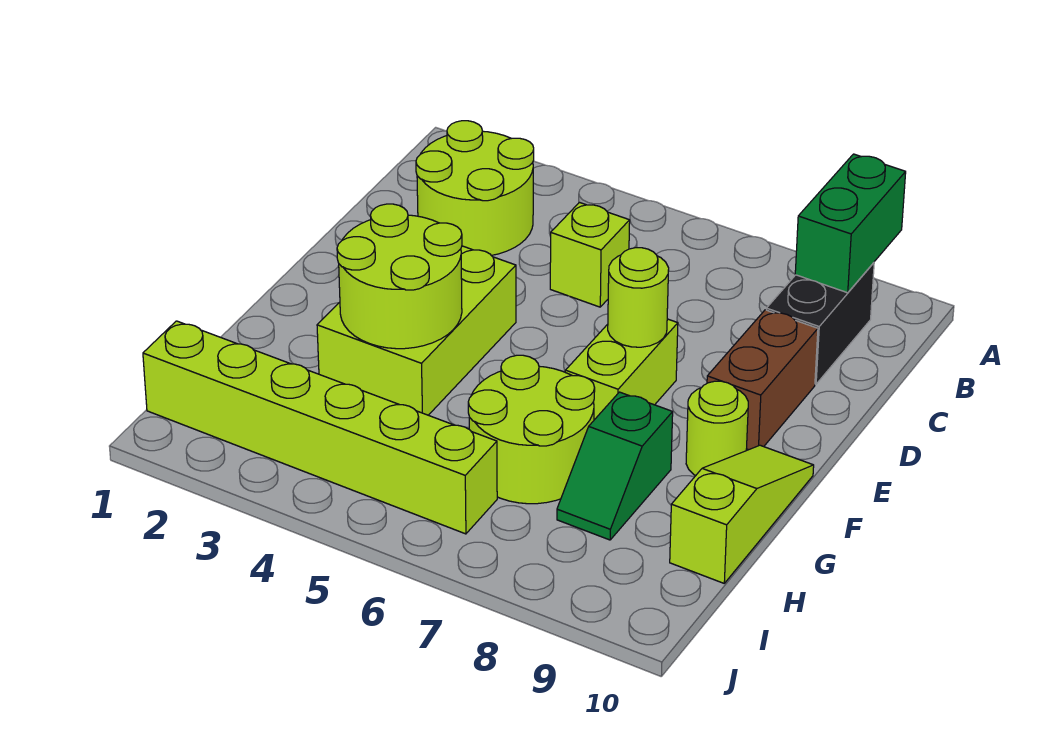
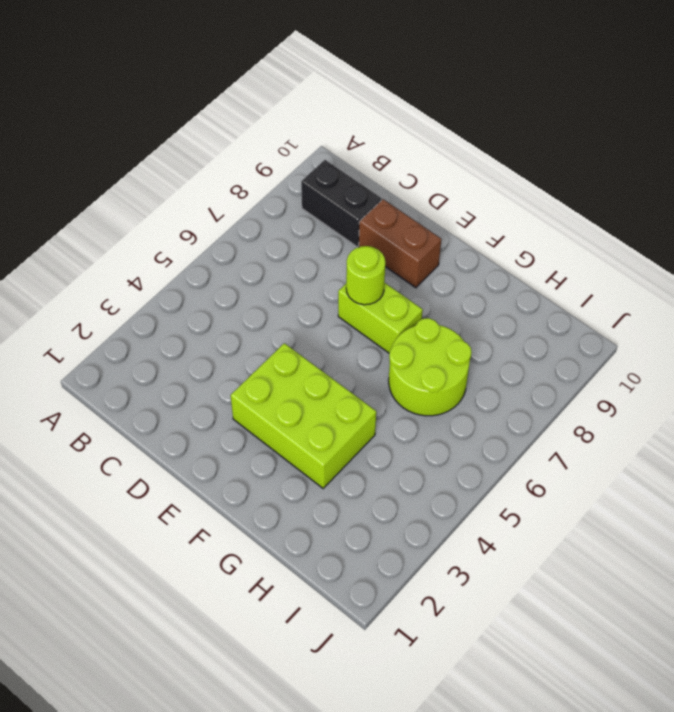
none -> lime 2x2 round brick [416,121,534,255]
none -> lime 1x1 brick [550,203,630,307]
none -> lime 1x1 round brick [686,381,748,476]

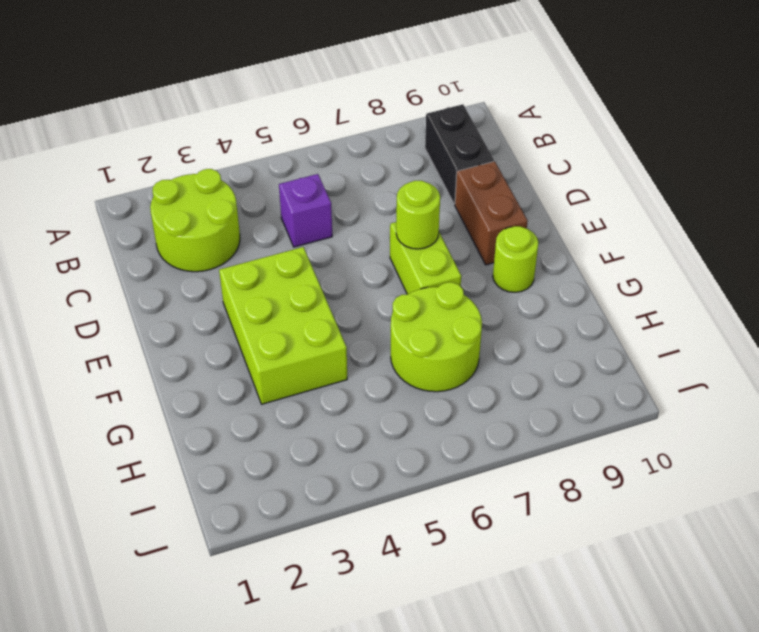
purple 1x1 brick [279,174,332,247] -> lime 1x1 brick [550,203,630,307]
none -> lime 1x3 slope [670,445,814,583]
none -> green 1x2 slope [557,392,673,540]
none -> lime 1x6 brick [143,321,497,534]

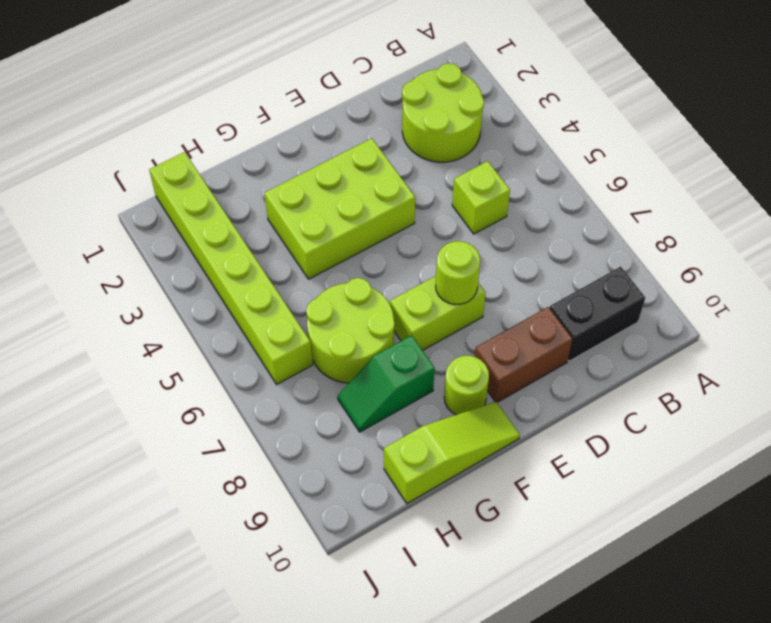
none -> green 1x2 brick [795,154,906,293]
none -> lime 2x2 round brick [337,204,462,349]

